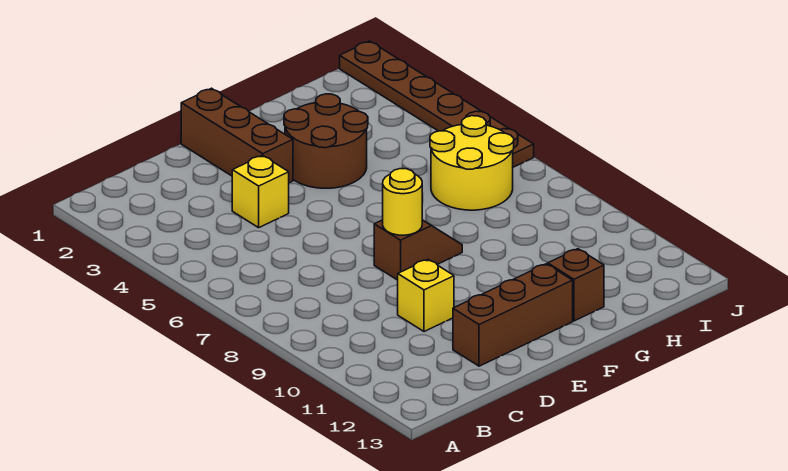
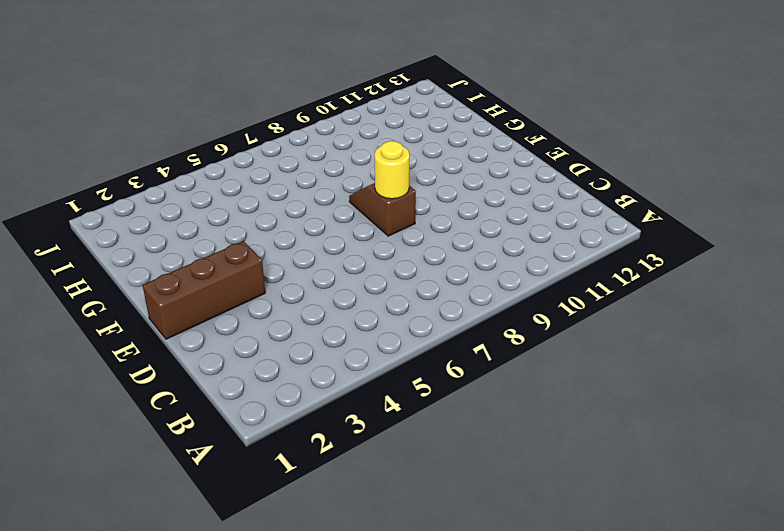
none -> yellow 1x1 brick [232,155,289,228]
none -> yellow 1x1 brick [398,259,454,332]

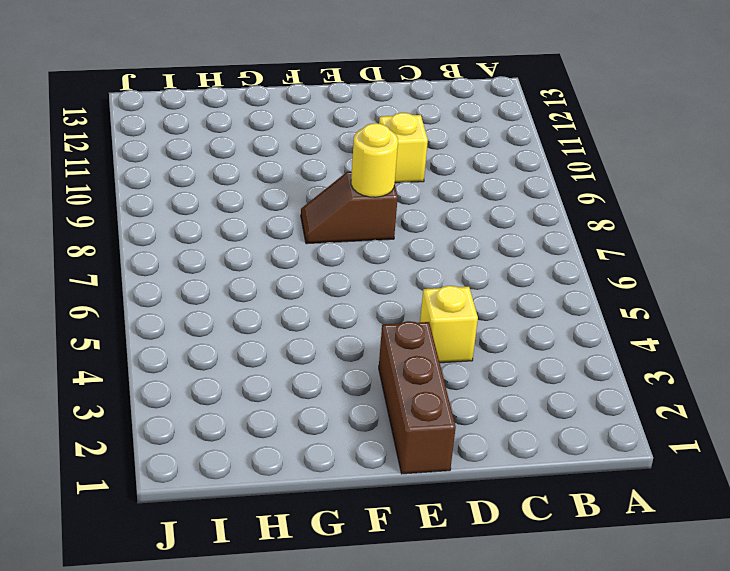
none -> brown 1x3 brick [453,264,573,366]
none -> brown 2x2 round brick [284,94,368,188]

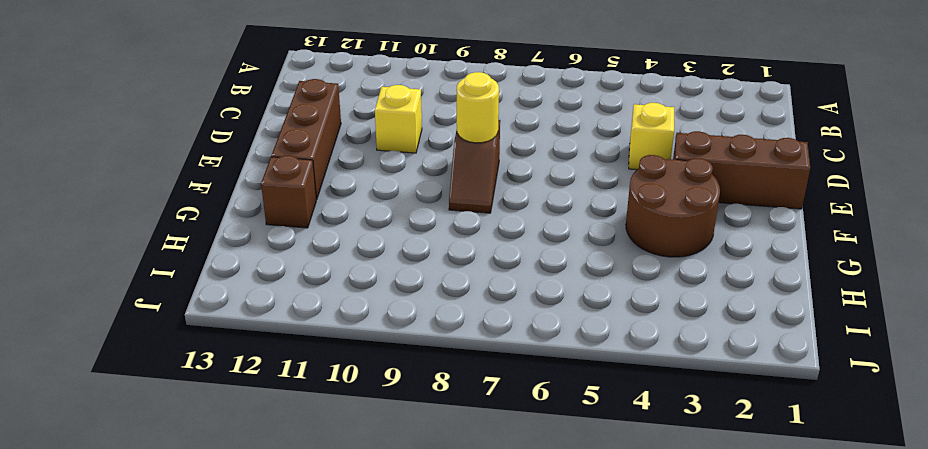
none -> yellow 2x2 round brick [430,116,514,210]
none -> brown 1x6 plate [340,41,534,167]

